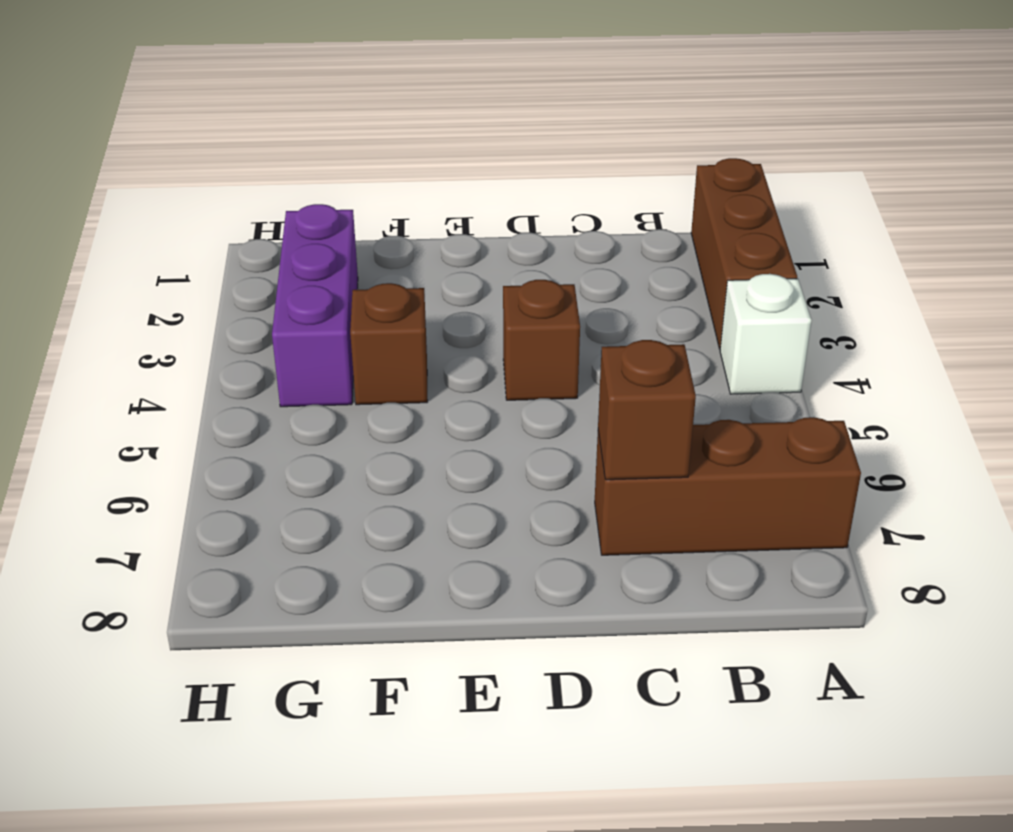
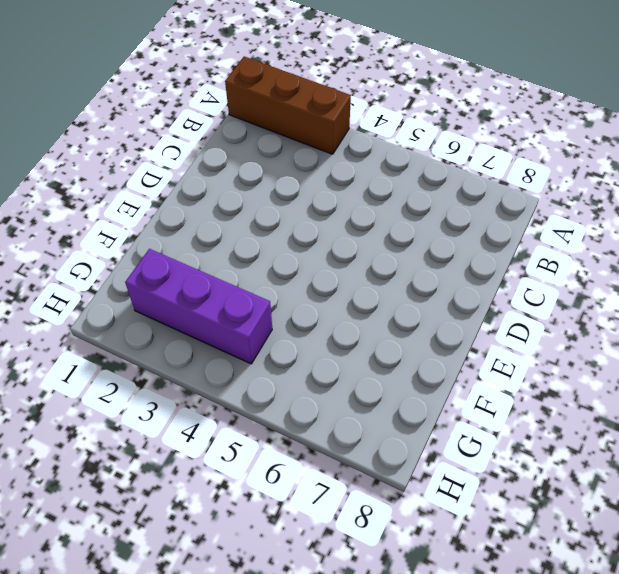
none -> white 1x1 brick [720,274,811,394]
none -> brown 1x3 brick [595,417,861,555]

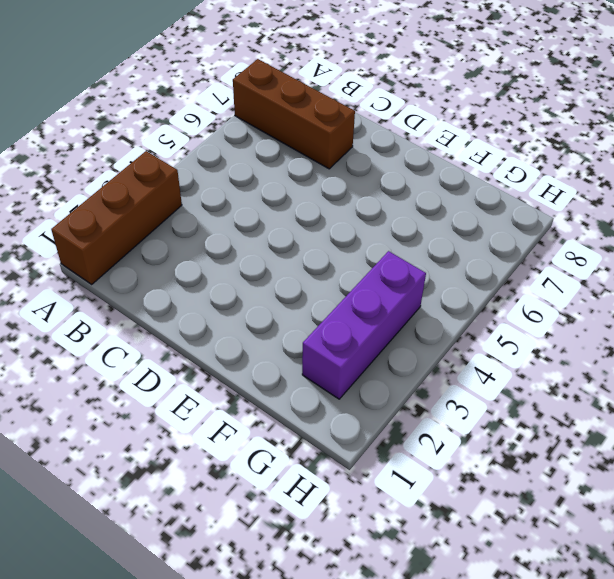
none -> white 1x1 brick [720,274,811,394]
none -> brown 1x1 brick [503,280,580,400]

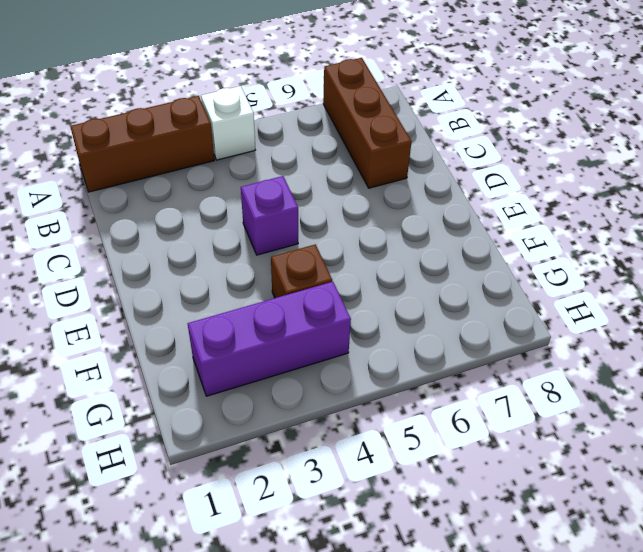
purple 1x1 brick [241,176,298,255] -> brown 1x1 brick [503,280,580,400]
none -> brown 1x1 brick [598,340,696,480]

